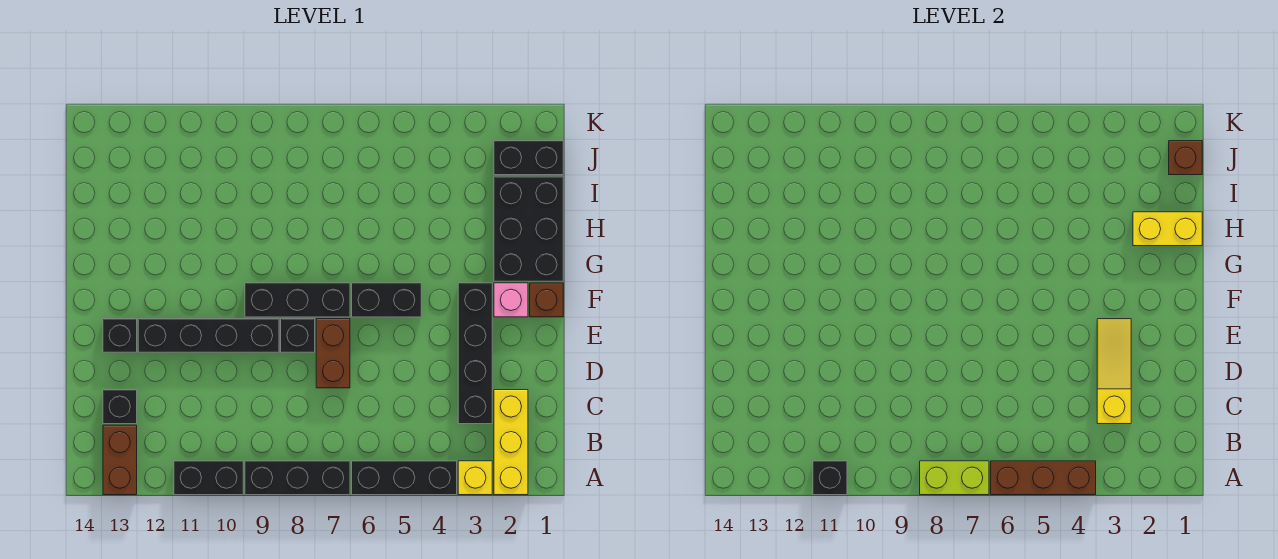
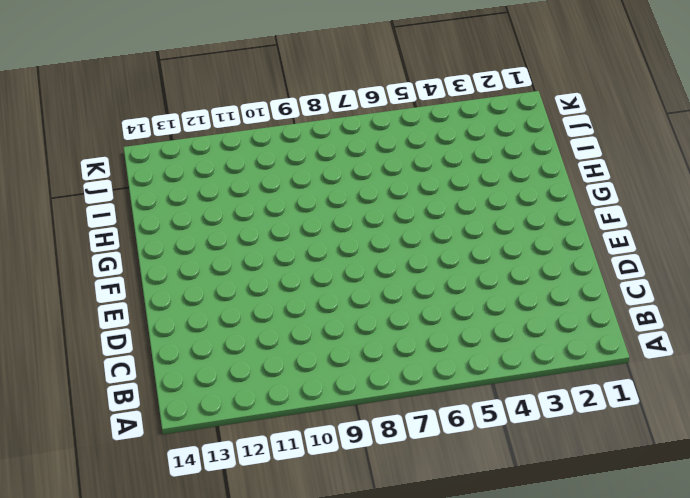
none -> yellow 1x3 brick [494,390,528,495]
none -> yellow 1x1 brick [458,461,492,495]
none -> black 1x3 brick [352,461,457,495]

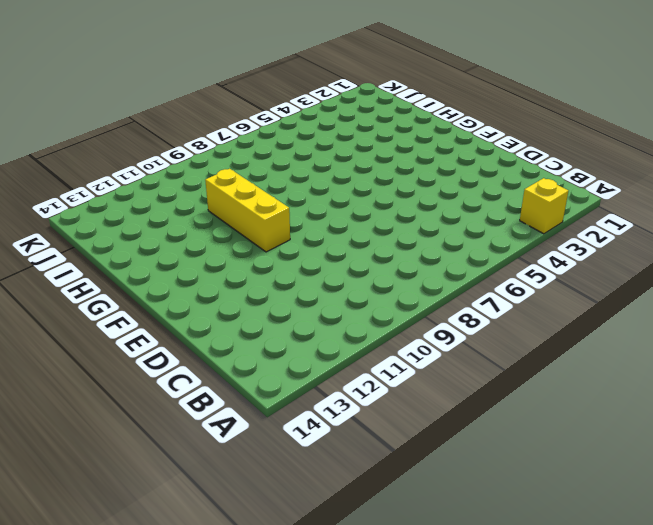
yellow 1x3 brick [205,169,290,252] -> yellow 1x3 brick moved to [494,390,528,495]
none -> black 1x3 brick [352,461,457,495]
none -> black 1x3 brick [245,461,350,495]
none -> black 1x2 brick [174,461,243,495]

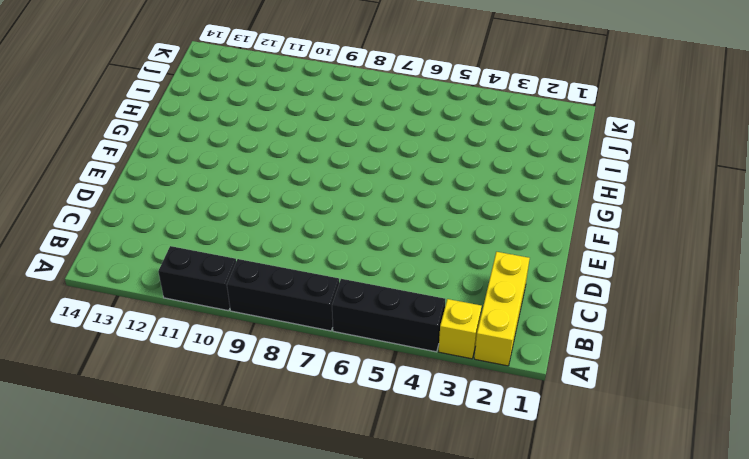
none -> brown 1x2 brick [103,425,137,495]
none -> black 1x4 brick [458,283,492,424]
none -> black 1x1 brick [103,390,137,424]

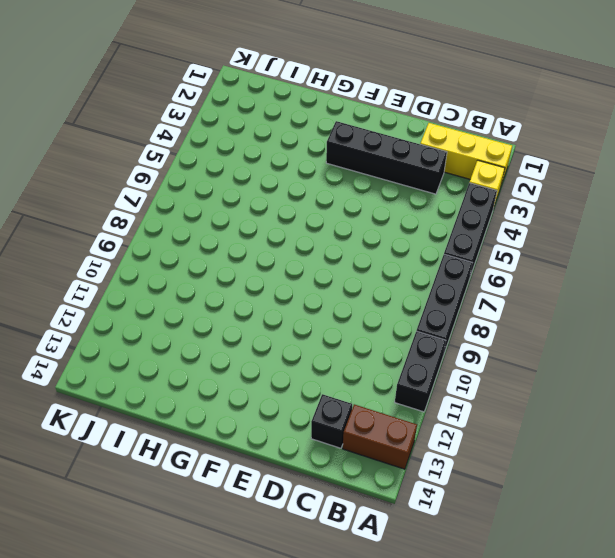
none -> brown 1x2 brick [316,319,350,388]
none -> black 1x1 brick [281,319,315,352]
none -> black 1x4 brick [138,319,279,352]

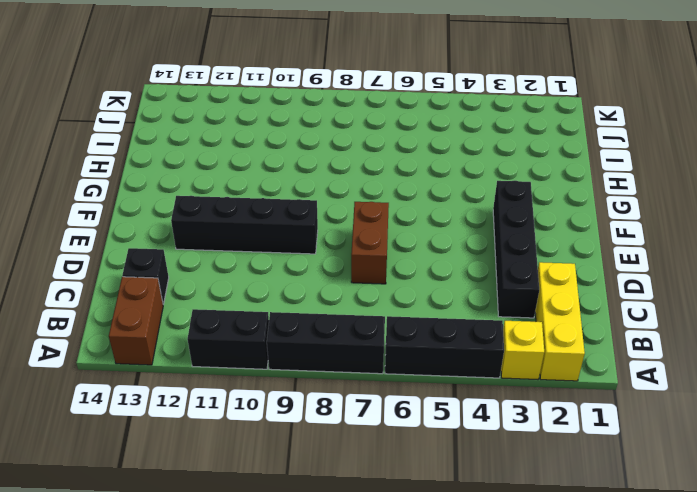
none -> black 1x1 brick [281,319,315,352]
none -> black 1x1 brick [103,319,137,352]
none -> brown 1x1 brick [530,283,563,317]

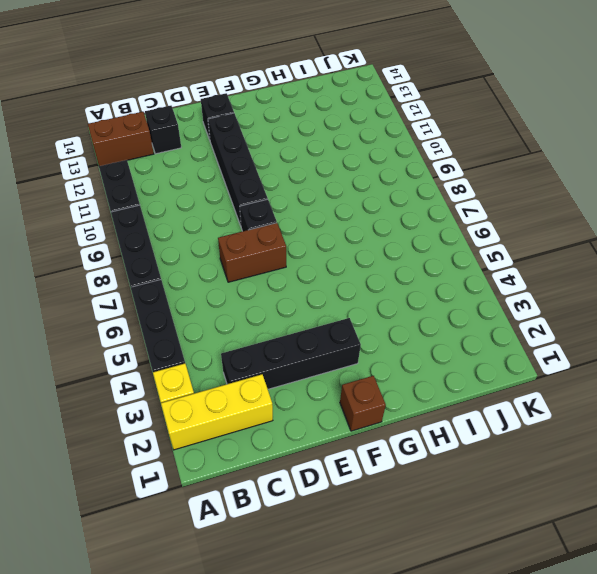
none -> pink 1x1 brick [494,283,528,317]
none -> black 1x2 brick [352,283,421,317]
none -> black 1x3 brick [245,283,350,317]

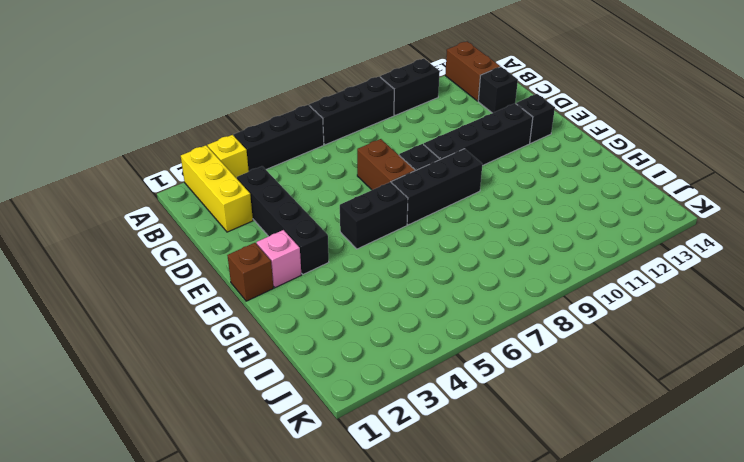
none -> black 2x3 brick [494,176,563,281]
none -> black 1x2 brick [494,141,563,175]
none -> brown 1x3 brick [991,461,1096,495]

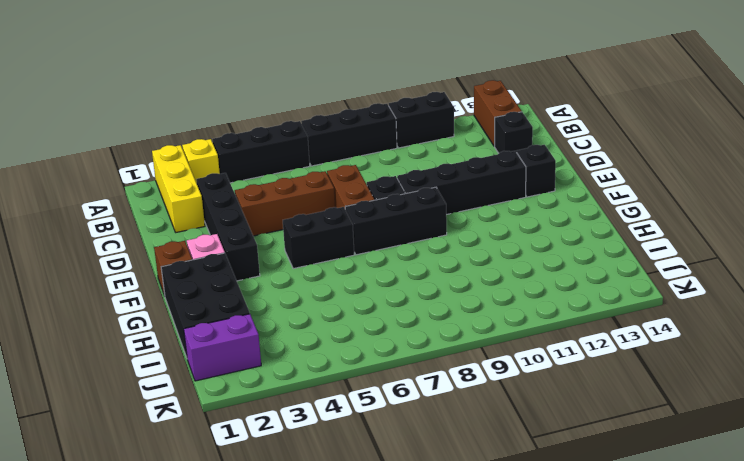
brown 1x3 brick [235,171,335,236] -> brown 1x3 brick moved to [991,461,1096,495]
purple 1x2 brick [184,314,261,381] -> black 1x2 brick [494,141,563,175]
none -> lime 1x2 brick [920,461,989,495]
none -> black 1x1 brick [813,461,847,495]
none -> yellow 1x3 slope [1097,319,1131,424]

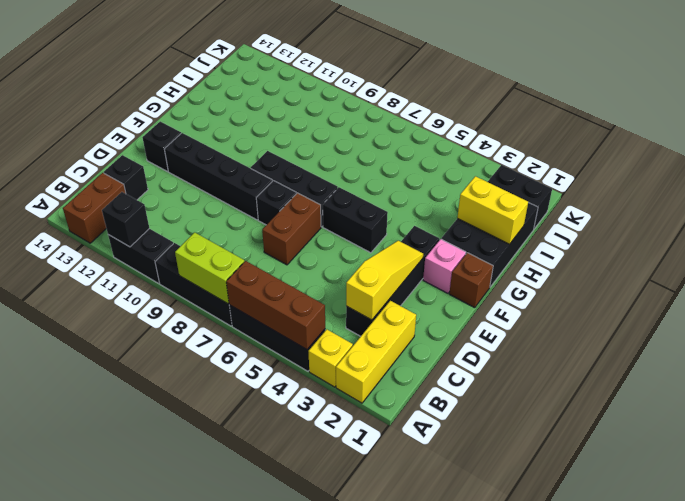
none -> brown 1x1 brick [1169,141,1202,175]

